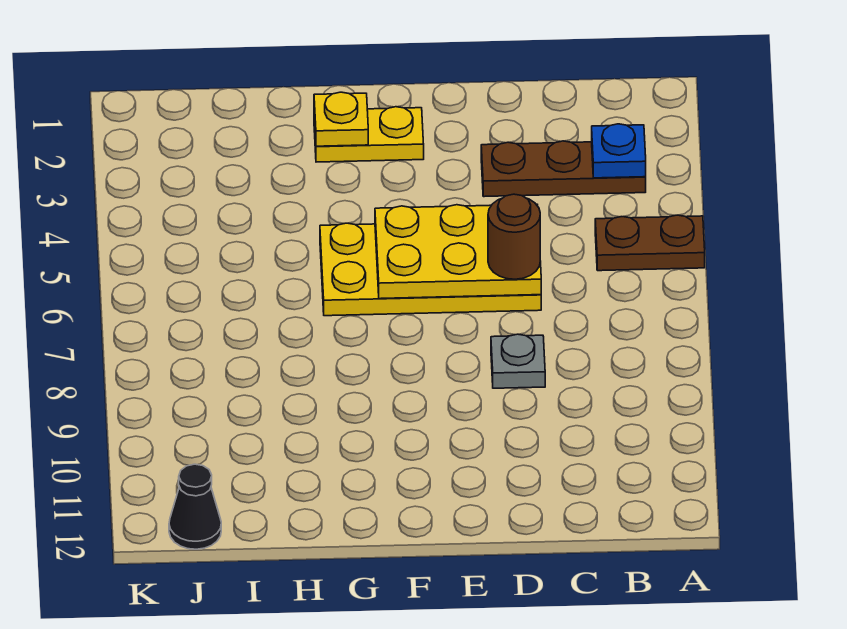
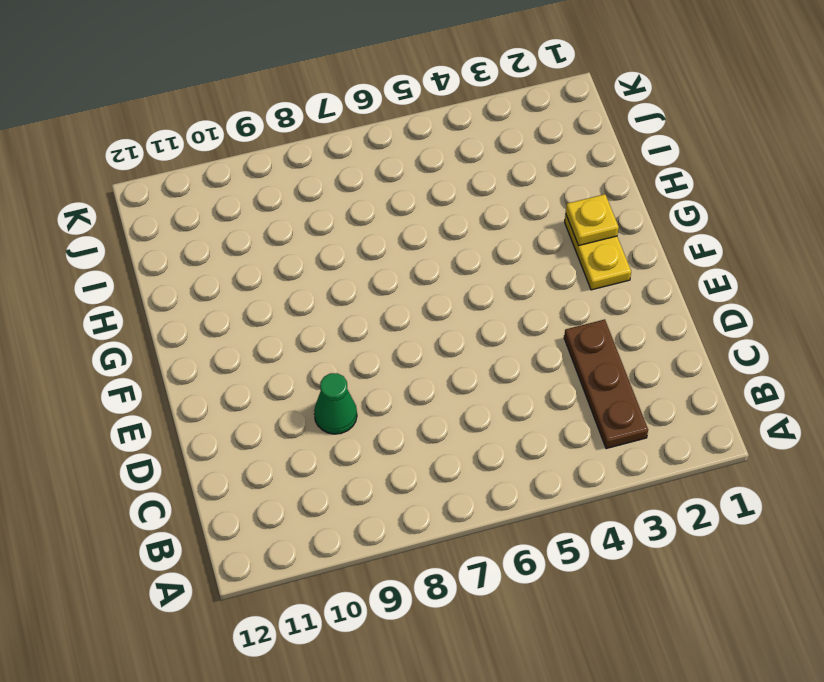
green 1x1 cone [314,373,357,434] -> none
none -> brown 1x2 plate [595,215,705,271]
none -> yellow 2x4 plate [320,223,541,316]

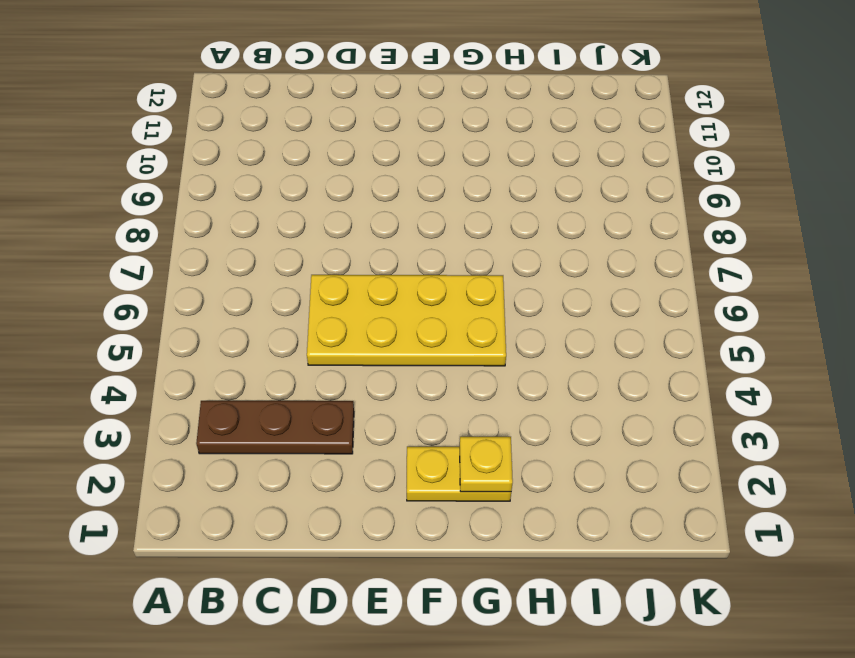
none -> brown 1x2 plate [595,215,705,271]
none -> grey 1x1 plate [491,334,545,388]

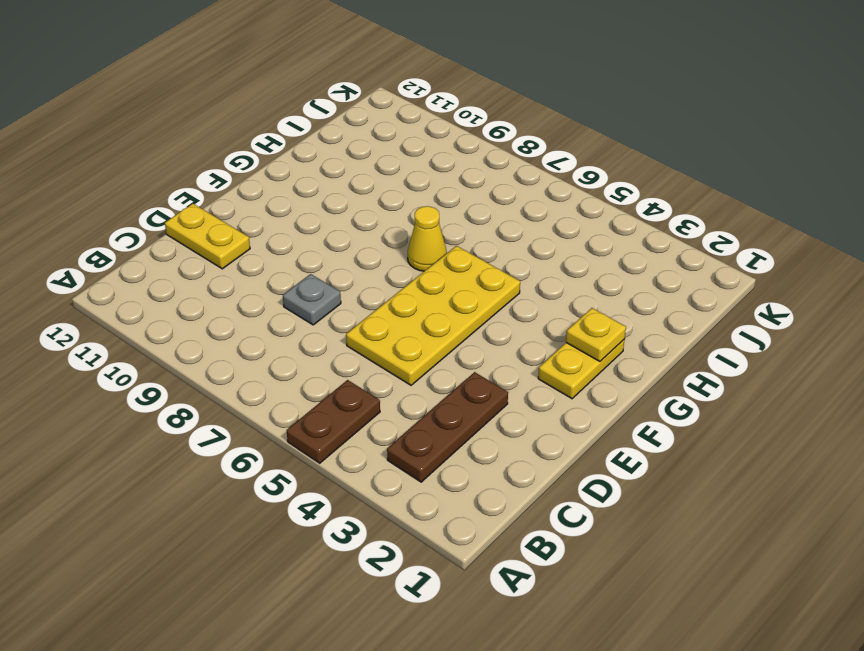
yellow 1x2 plate [165,204,250,269] -> none
yellow 1x1 cone [408,206,447,271] -> none
none -> black 1x1 cone [169,464,221,549]
none -> blue 1x1 plate [592,124,646,178]

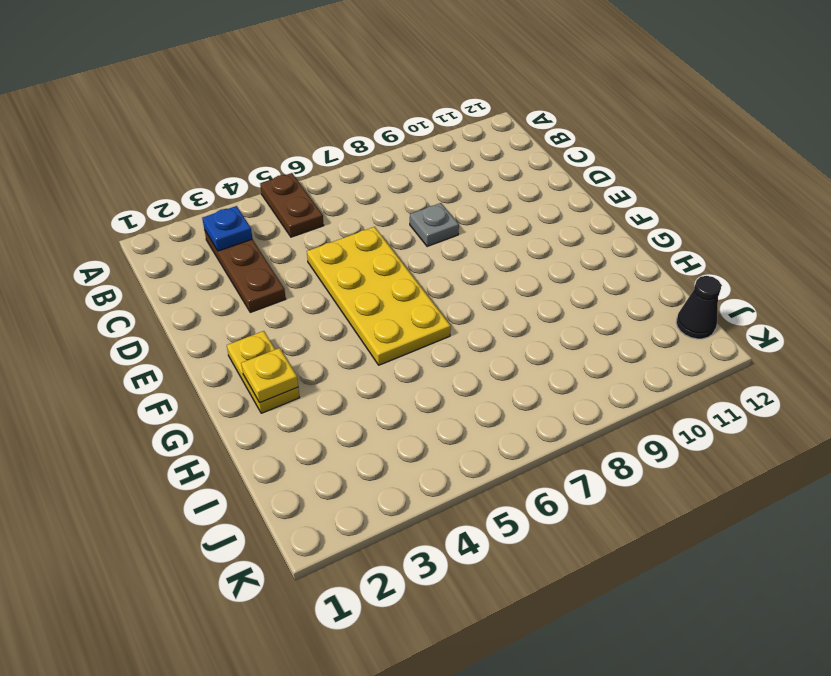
none -> yellow 2x3 plate [375,204,541,299]
none -> brown 1x1 round brick [488,194,540,279]

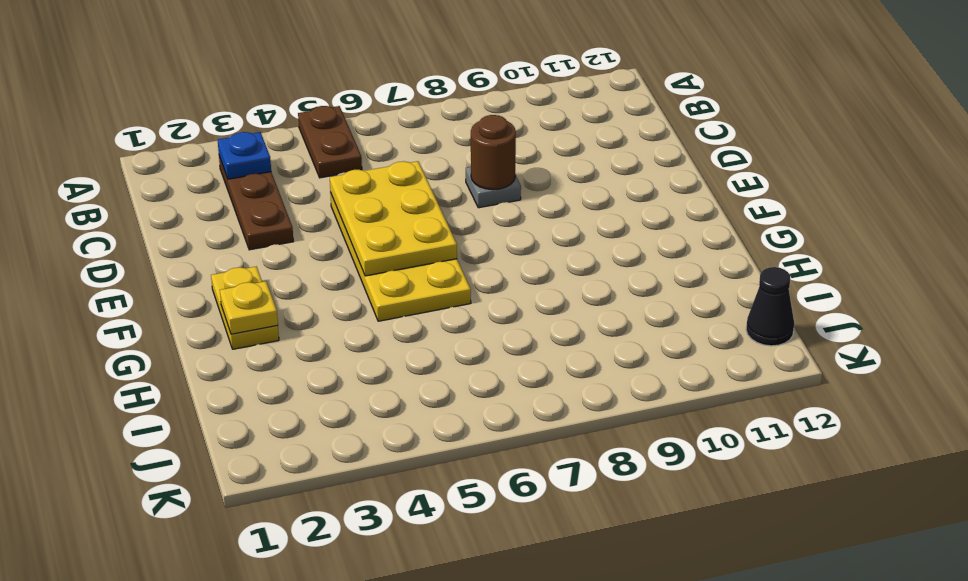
brown 1x1 round brick [471,115,516,190] -> brown 1x1 round brick moved to [488,194,540,279]

